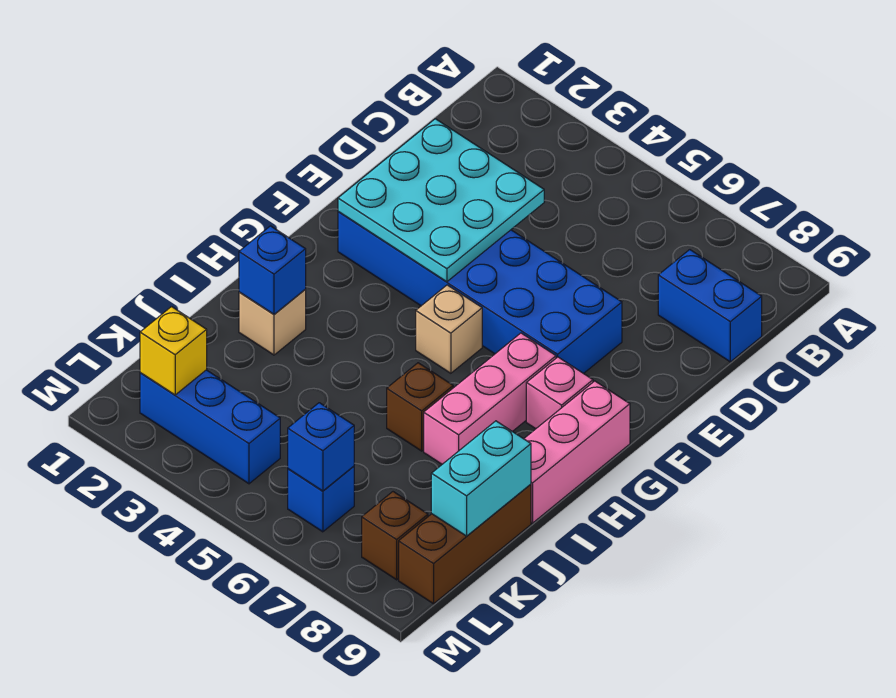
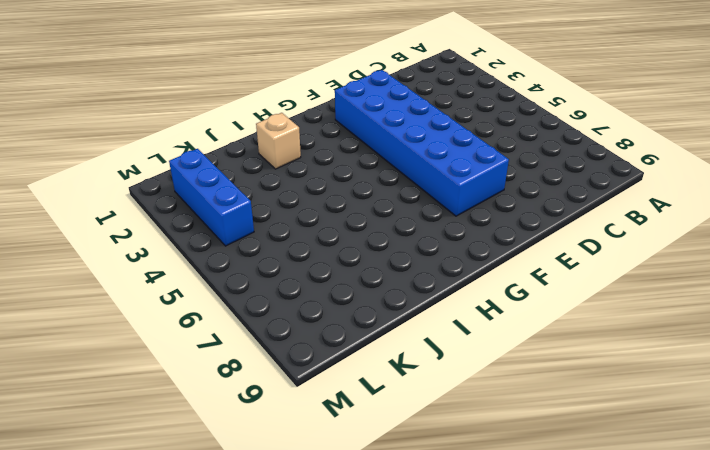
none -> blue 1x2 brick [658,250,762,362]
none -> tan 1x1 brick [416,285,482,373]
none -> pink 1x3 brick [424,333,556,464]

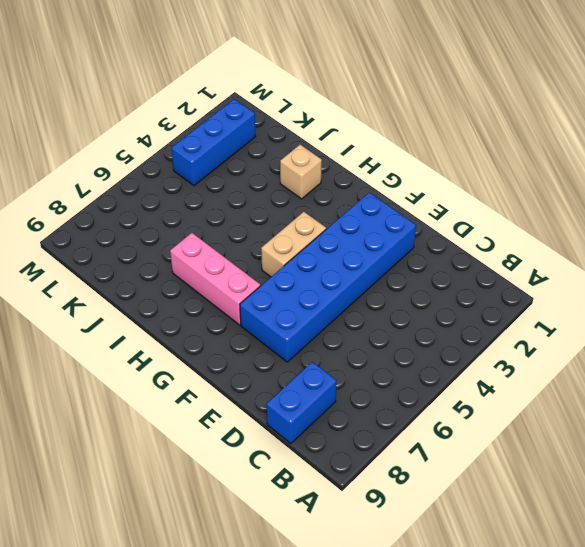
tan 1x2 brick [261,212,326,277] -> tan 1x1 brick [416,285,482,373]
none -> pink 1x1 brick [526,357,593,429]
none -> pink 1x3 brick [524,381,630,523]
none -> brown 1x1 brick [387,363,453,451]

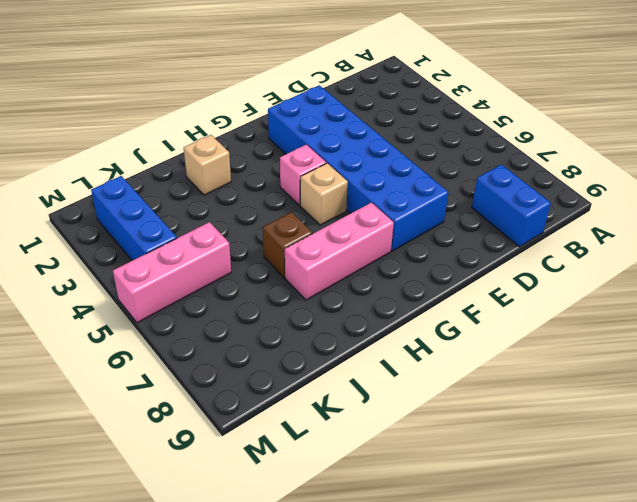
pink 1x1 brick [280,145,326,205] -> pink 1x1 brick moved to [526,357,593,429]
pink 1x3 brick [113,222,231,323] -> pink 1x3 brick moved to [524,381,630,523]
none -> brown 1x3 brick [399,484,531,604]
none -> blue 1x1 brick [288,466,354,532]
none -> brown 1x1 brick [362,492,428,580]

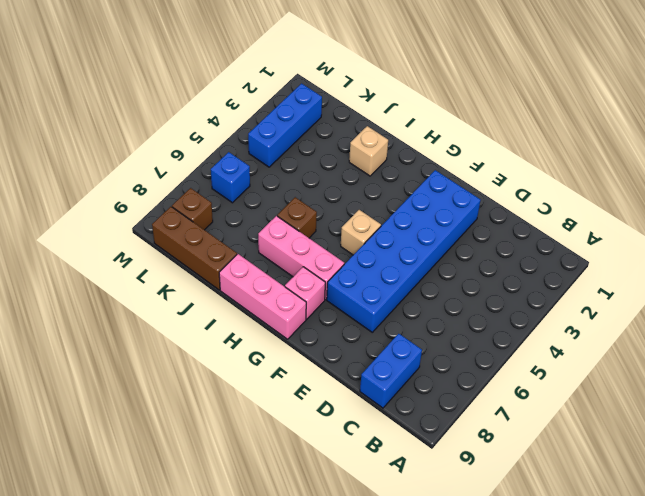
none -> cyan 3x3 plate [338,119,544,282]
none -> blue 1x1 brick [239,226,306,314]
none -> cyan 1x2 brick [431,421,531,536]

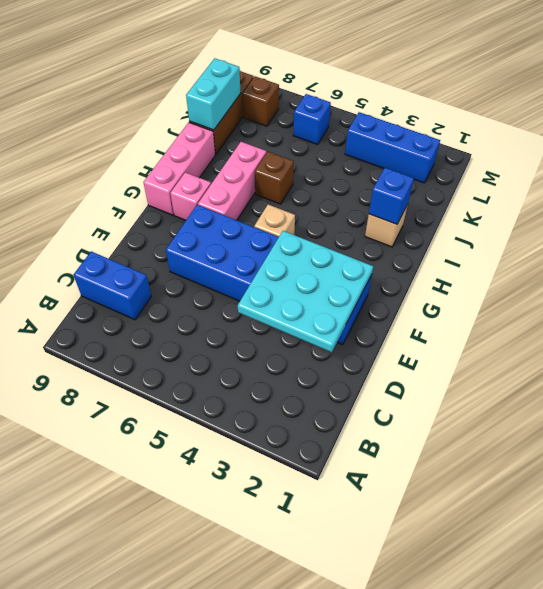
none -> yellow 1x1 brick [140,307,207,395]
none -> blue 1x1 brick [288,403,354,491]

